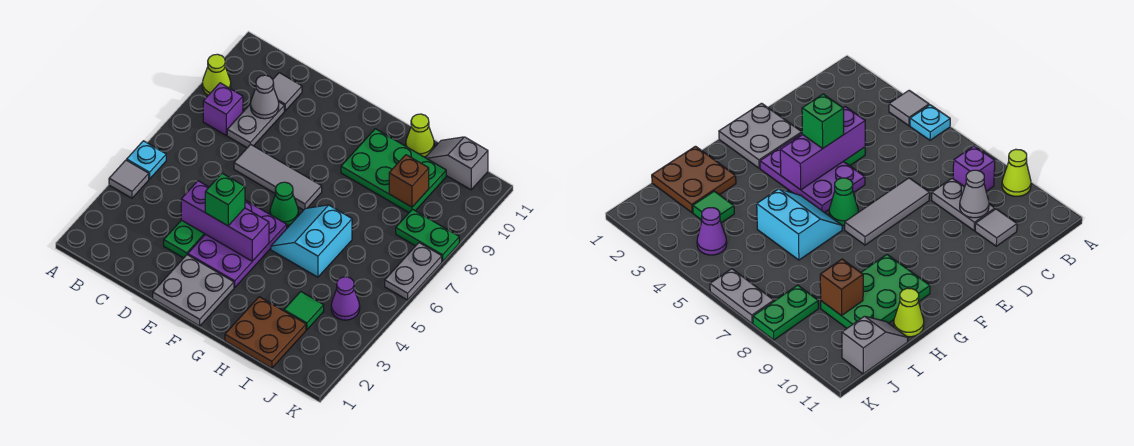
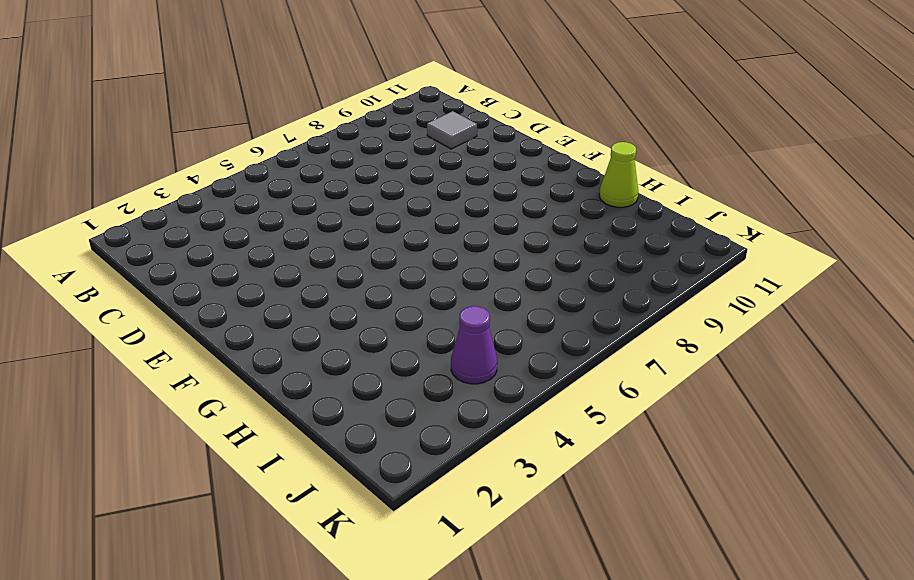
none -> grey 1x1 tile [109,160,149,198]
none -> cyan 1x1 plate [127,141,166,179]
none -> lime 1x1 cone [202,54,231,95]

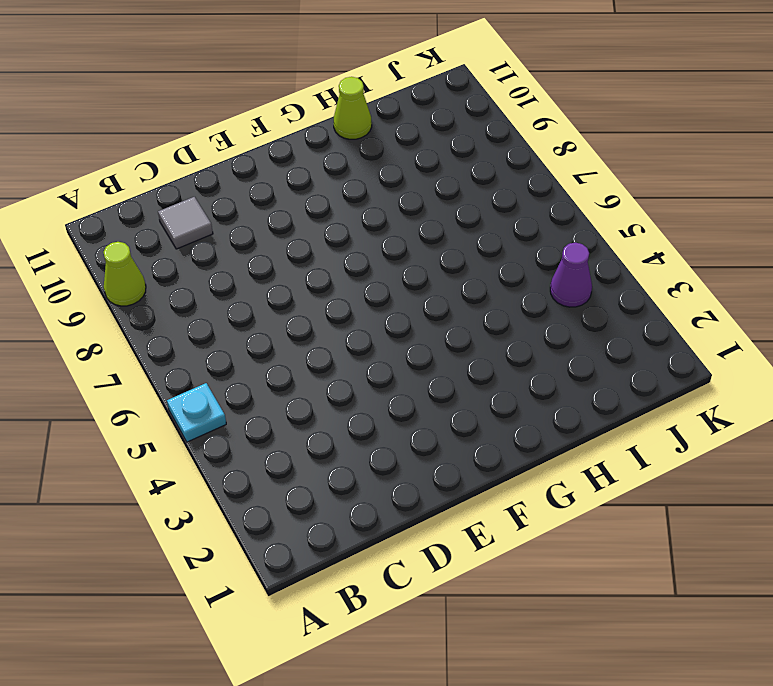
none -> grey 1x1 tile [109,160,149,198]
none -> purple 1x1 brick [203,83,243,135]
none -> grey 1x2 plate [227,102,284,148]

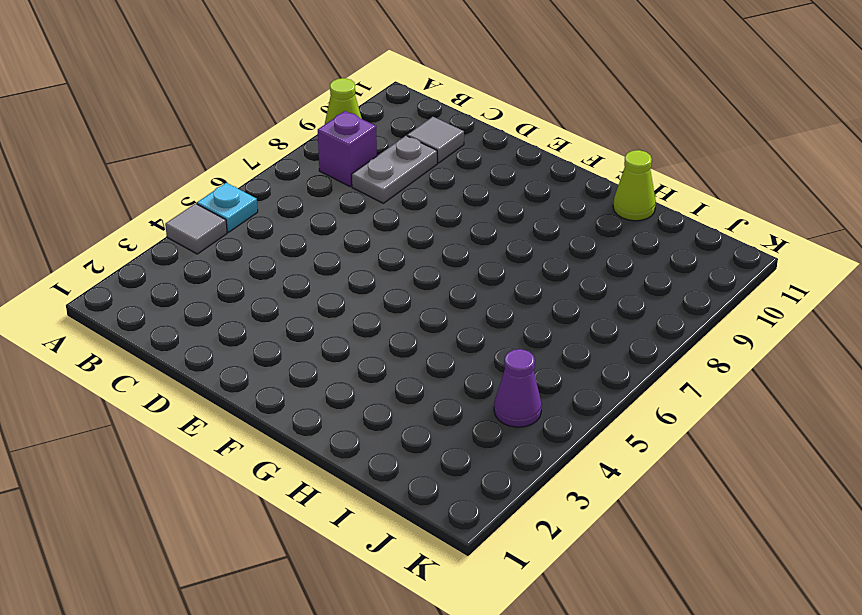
none -> green 1x2 plate [164,220,205,258]
none -> grey 1x3 tile [234,144,322,210]
none -> grey 2x2 plate [153,255,234,326]

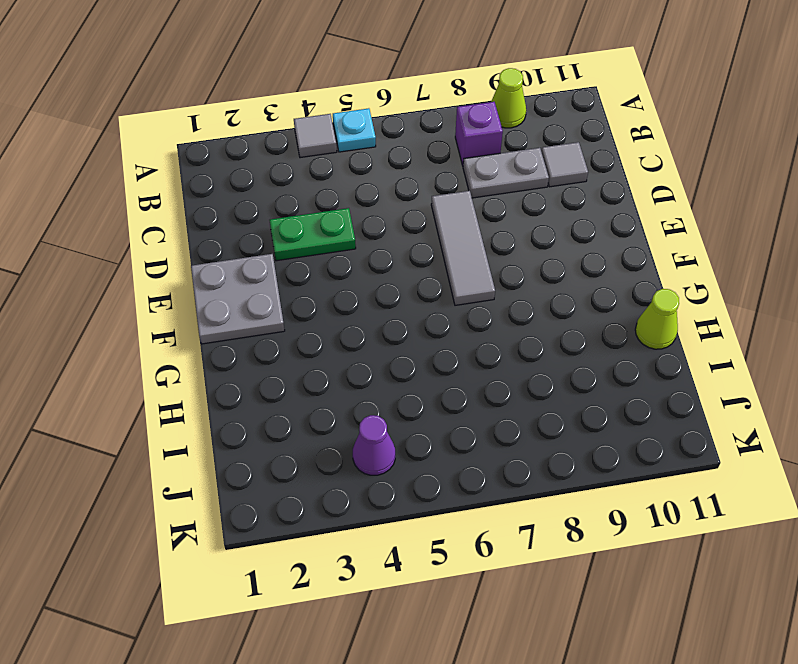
none -> purple 2x3 plate [188,200,287,288]
none -> green 1x1 cone [270,182,298,225]
none -> cyan 2x2 slope [271,205,352,277]

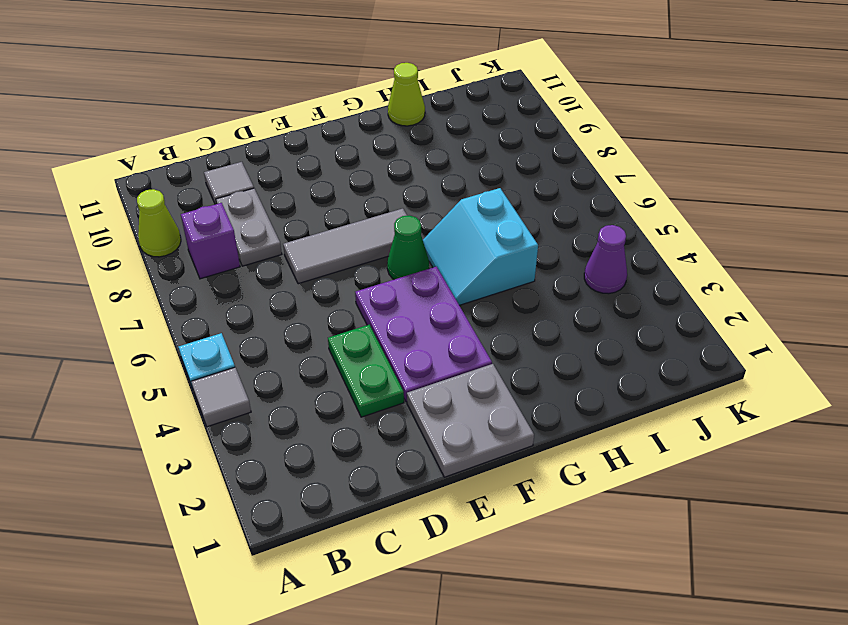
none -> green 2x3 plate [341,129,446,212]
none -> brown 2x2 plate [225,297,306,368]
none -> green 1x1 tile [284,292,324,330]

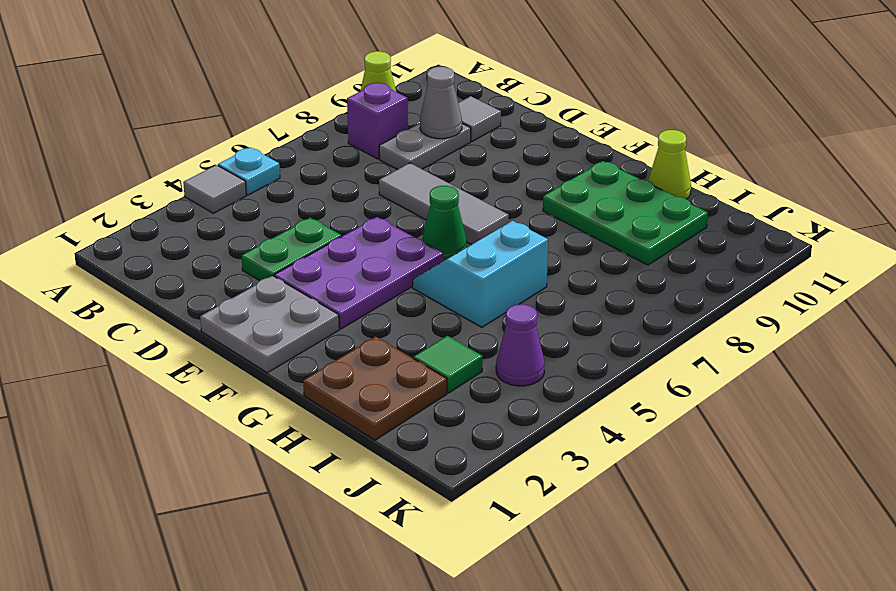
none -> grey 1x2 slope [425,137,488,190]
none -> green 1x2 plate [396,209,459,261]
none -> grey 1x2 plate [385,243,442,300]

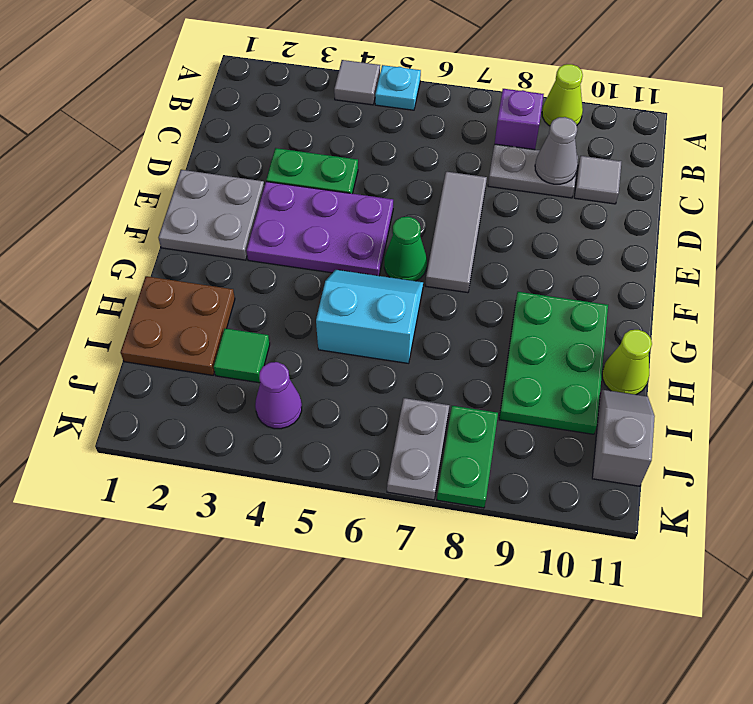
grey 1x2 plate [387,398,449,500] -> grey 1x2 plate turned to [385,243,442,300]
none -> purple 1x3 brick [181,181,269,261]
none -> brown 1x1 brick [389,155,429,207]
none -> green 1x1 brick [205,173,245,226]

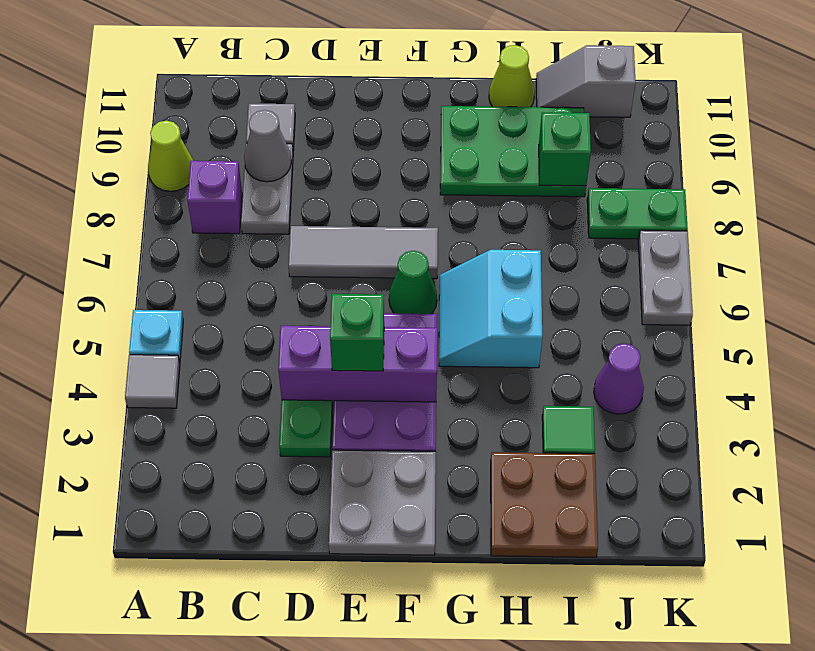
green 1x1 brick [539,112,591,186] -> brown 1x1 brick [389,155,429,207]

